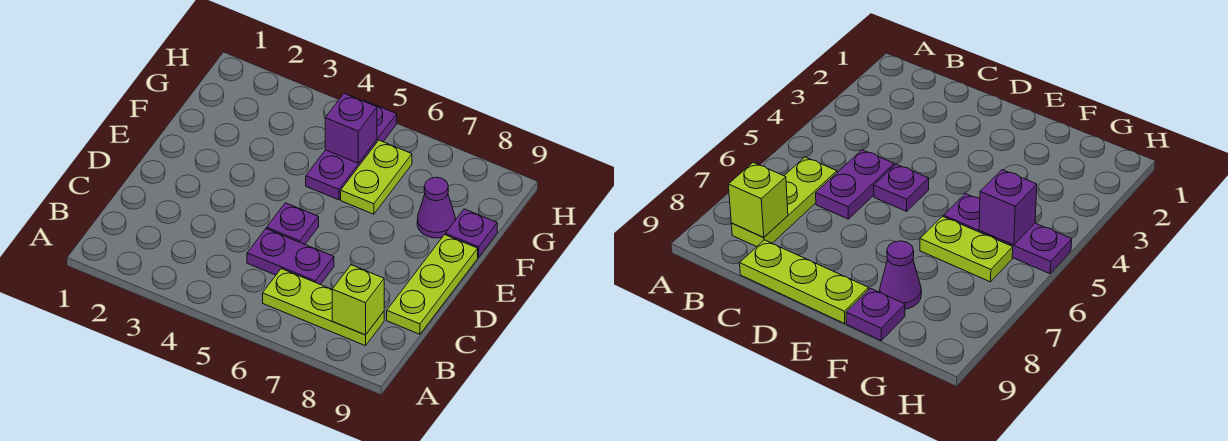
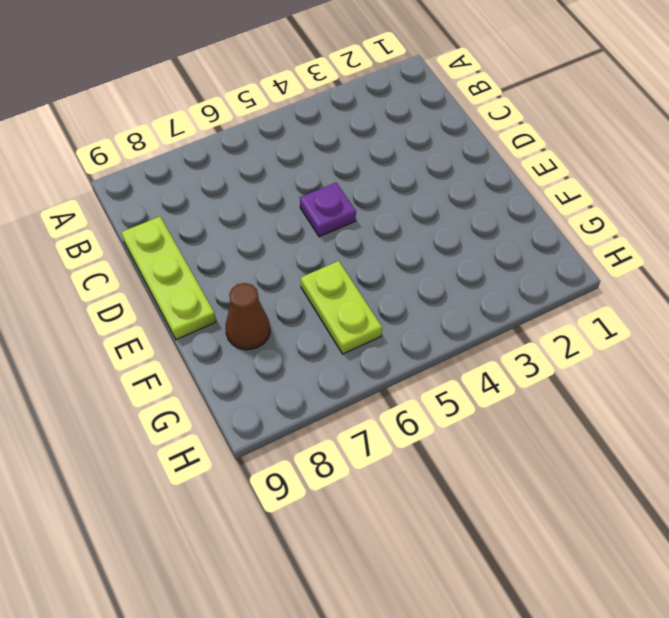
brown 1x1 cone [226,283,270,350] -> purple 1x1 cone [417,177,455,238]
none -> lime 1x3 plate [263,269,384,346]
none -> purple 1x2 plate [247,229,334,285]

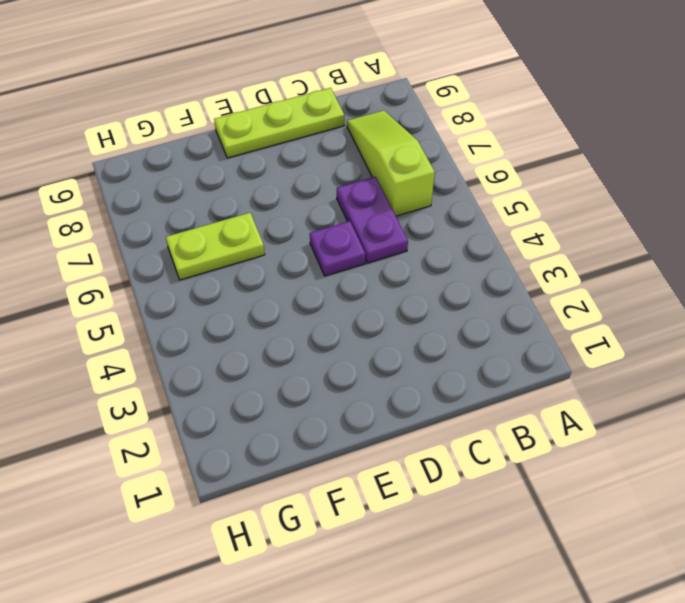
lime 1x3 slope [347,110,435,216] -> lime 1x3 plate [263,269,384,346]
none -> purple 1x3 plate [306,100,397,200]
none -> purple 1x1 cone [417,177,455,238]

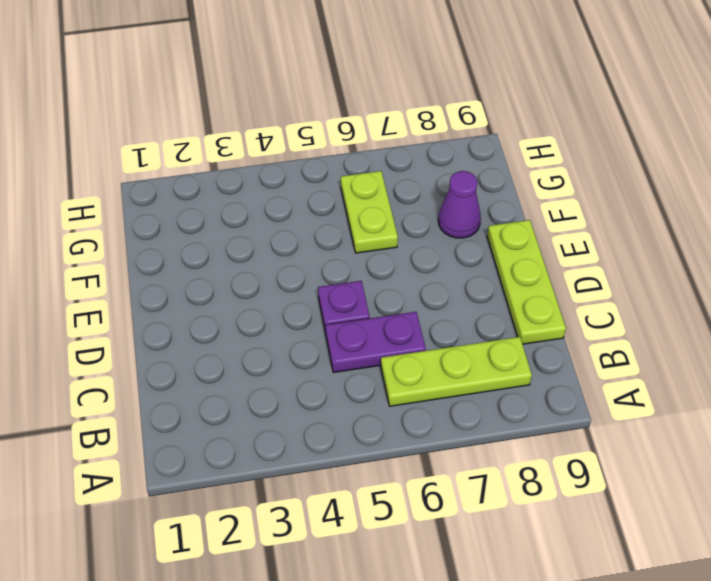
none -> purple 1x3 plate [306,100,397,200]
none -> purple 1x1 plate [445,209,497,257]

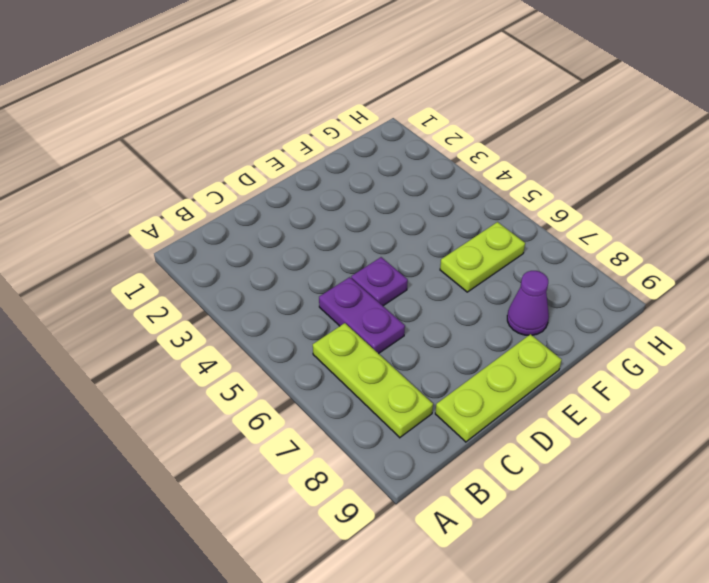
none -> purple 1x3 plate [306,100,397,200]
none -> purple 1x1 plate [445,209,497,257]

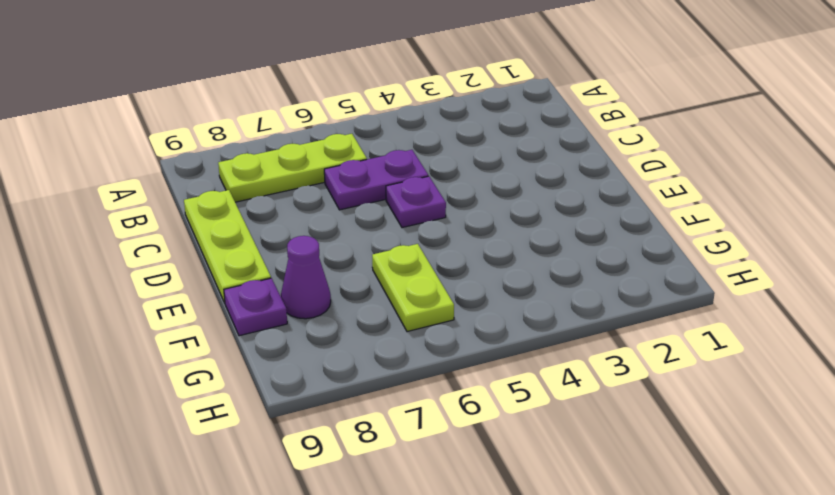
none -> purple 1x3 plate [306,100,397,200]
none -> lime 1x1 brick [332,265,384,335]

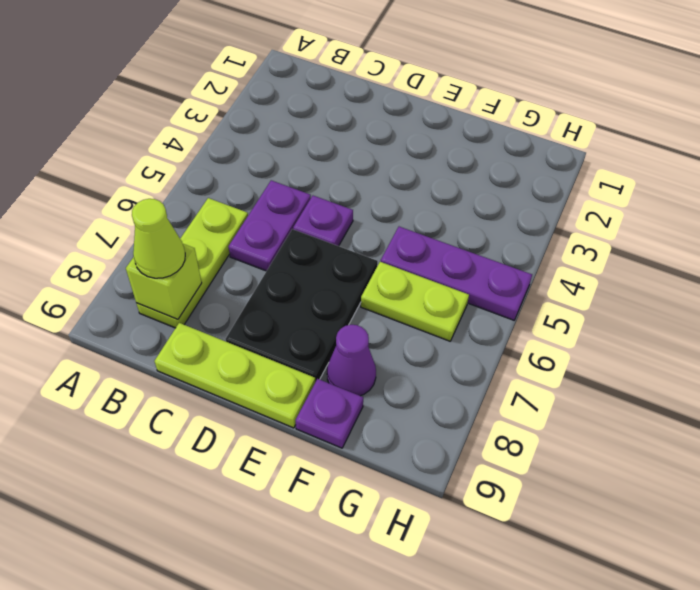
lime 1x1 cone [132,199,185,278] -> none
black 2x3 plate [225,229,378,382] -> none
none -> purple 1x1 brick [325,93,377,163]

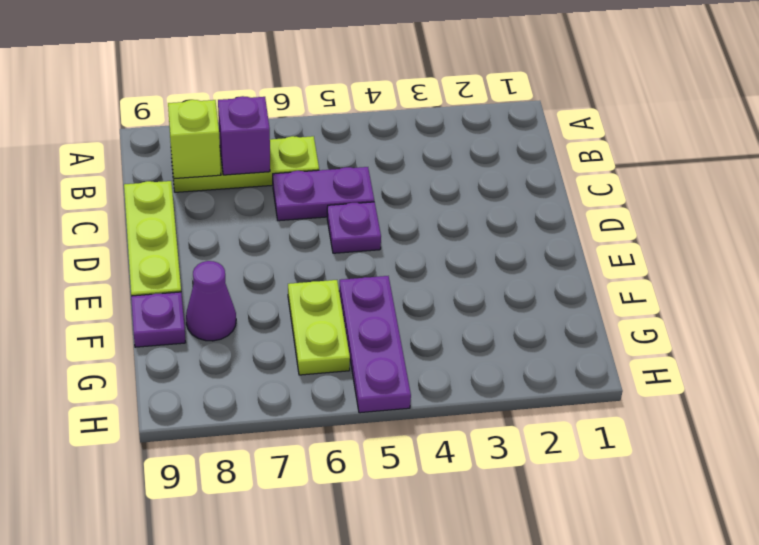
purple 1x1 brick [218,96,270,175] -> purple 1x1 brick moved to [325,93,377,163]

